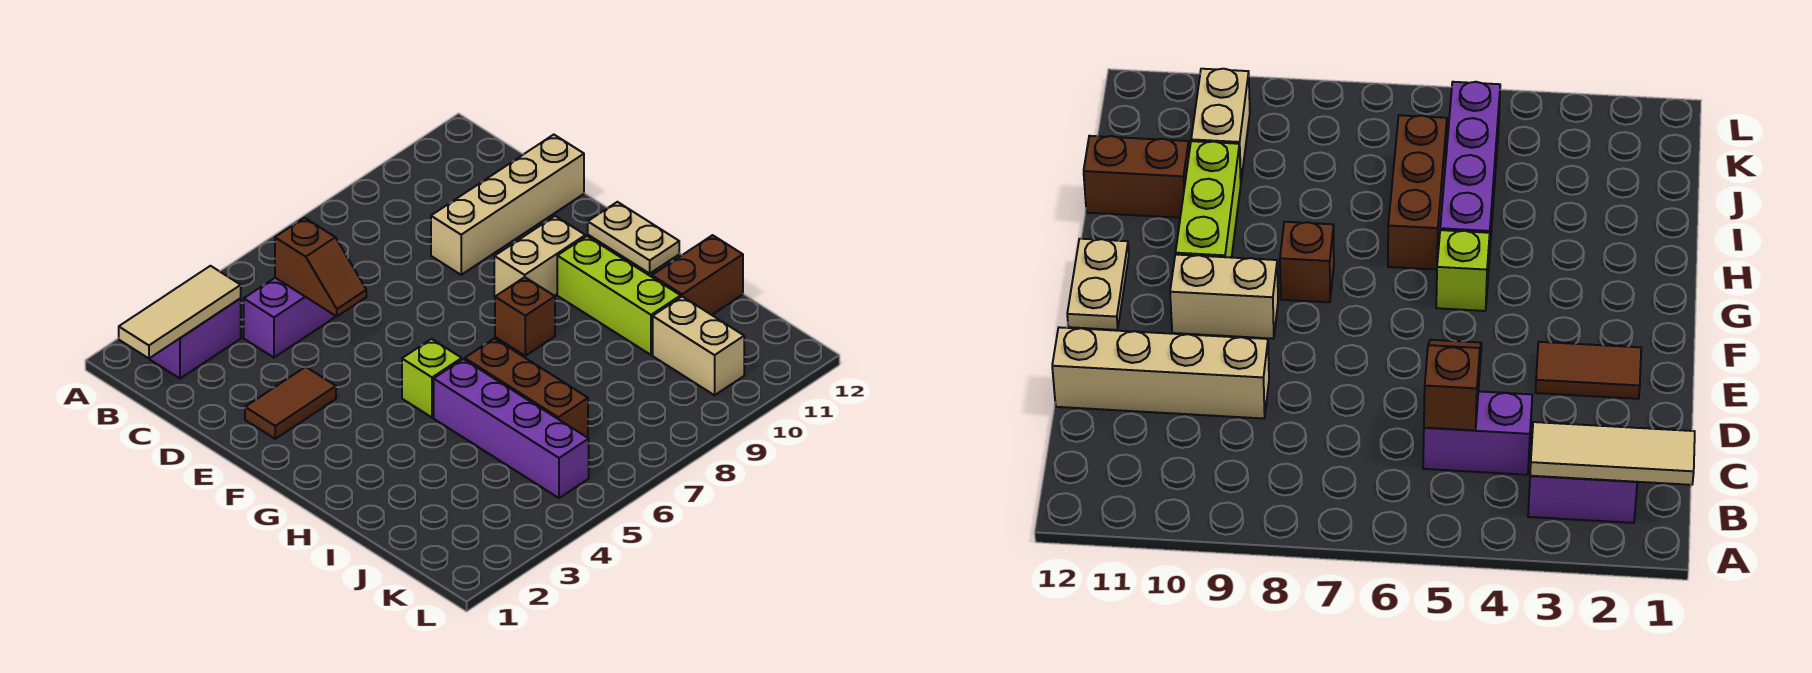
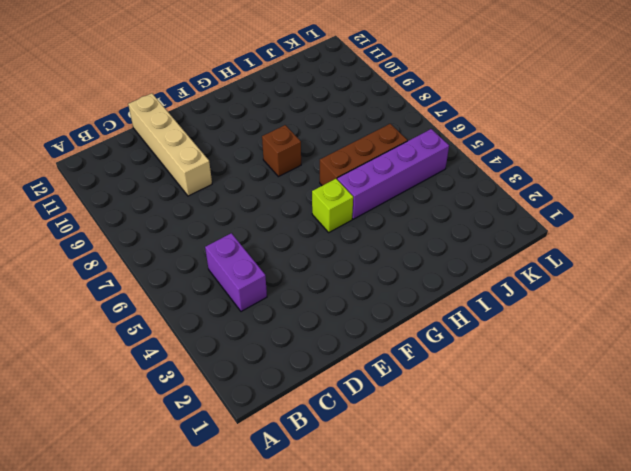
none -> purple 1x2 brick [150,299,241,378]
none -> brown 1x2 tile [245,367,336,439]
none -> tan 1x2 brick [494,216,585,296]

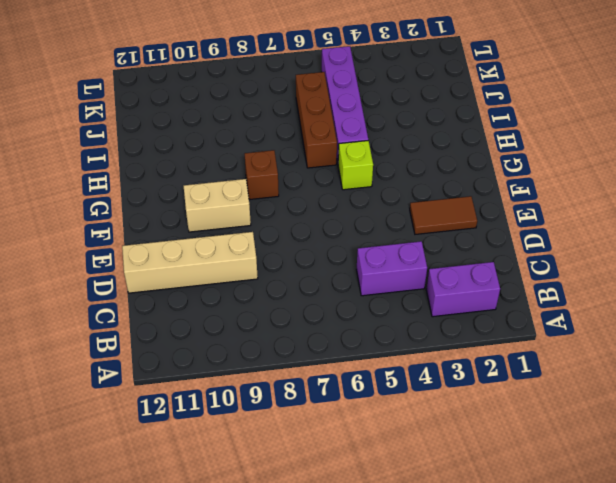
none -> tan 1x2 plate [588,202,679,273]
none -> lime 1x3 brick [557,236,681,355]
none -> brown 1x2 brick [652,235,743,315]

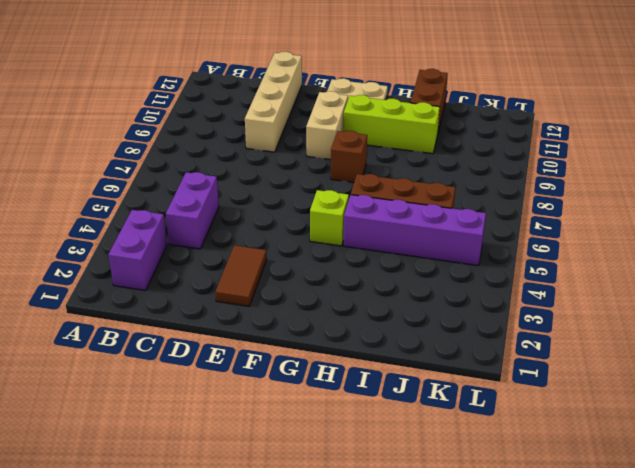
none -> tan 1x2 brick [653,297,744,395]
none -> tan 1x3 tile [119,266,241,358]
none -> brown 1x2 slope [275,218,366,316]

